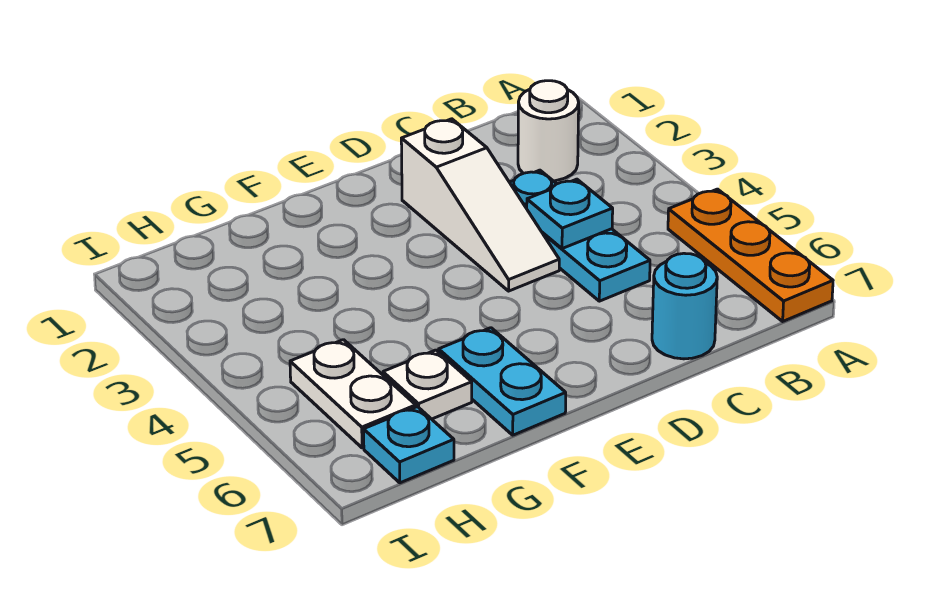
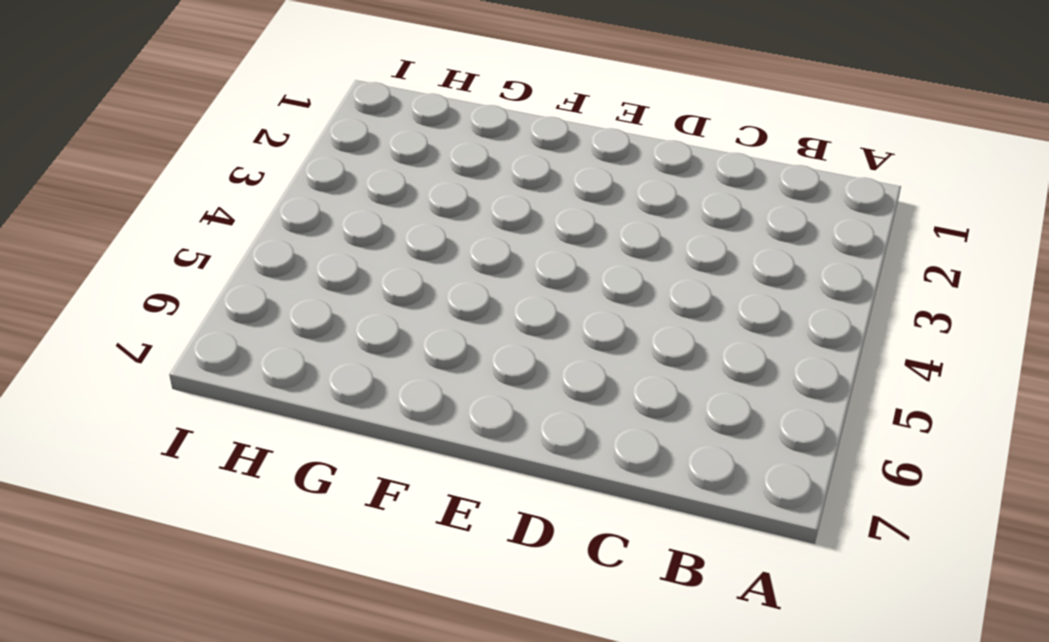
none -> orange 1x3 plate [668,189,833,321]
none -> white 1x1 round brick [518,81,579,181]

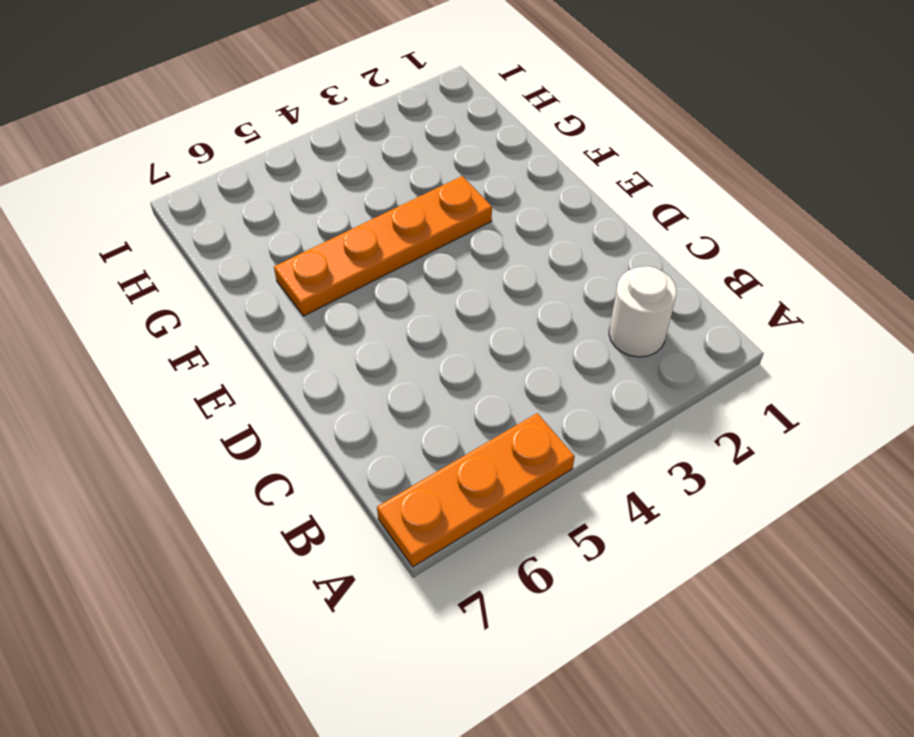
orange 1x4 plate [274,176,492,316] -> cyan 1x2 plate [439,328,566,435]
none -> cyan 1x3 plate [510,170,650,301]
none -> cyan 1x1 round brick [652,253,717,359]

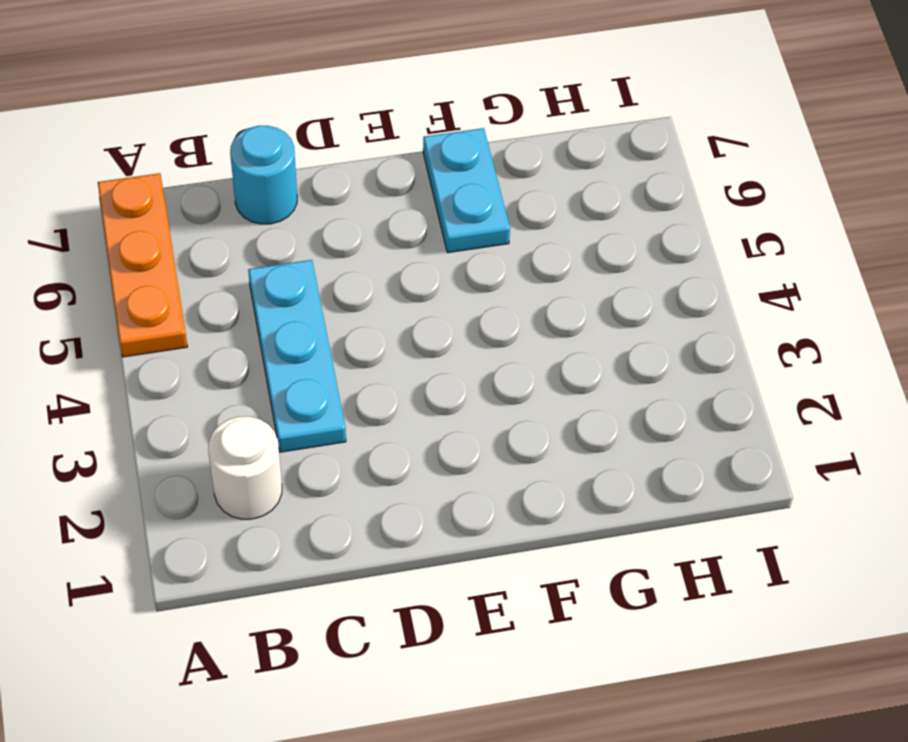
none -> white 1x3 slope [401,119,559,291]
none -> white 1x1 plate [383,350,472,419]

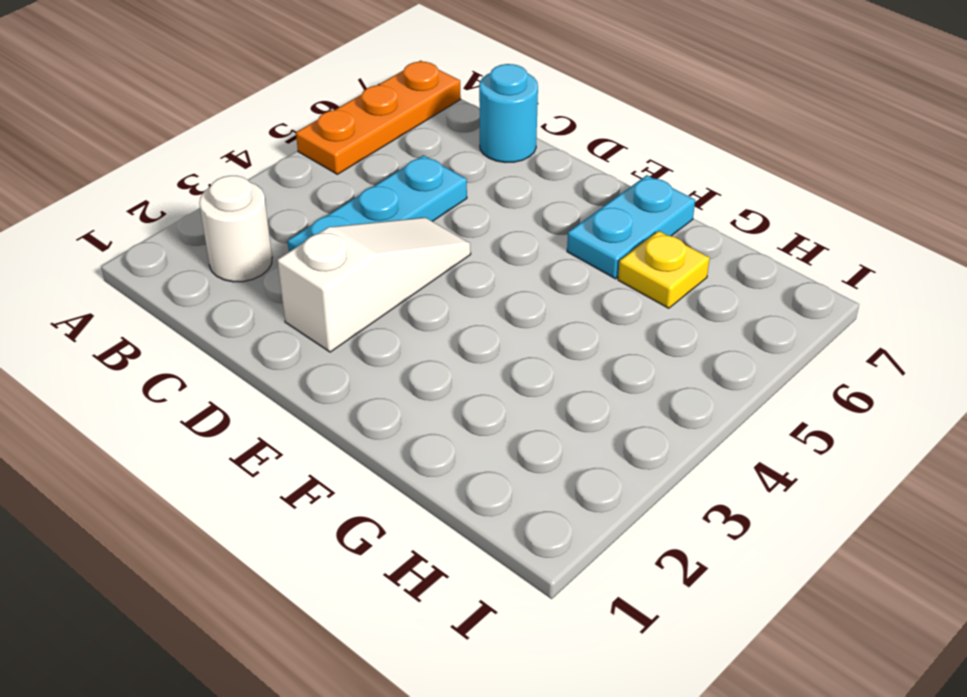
yellow 1x1 plate [618,231,710,308] -> white 1x1 plate [383,350,472,419]
none -> white 1x2 plate [290,340,416,448]
none -> cyan 1x1 plate [364,407,454,483]

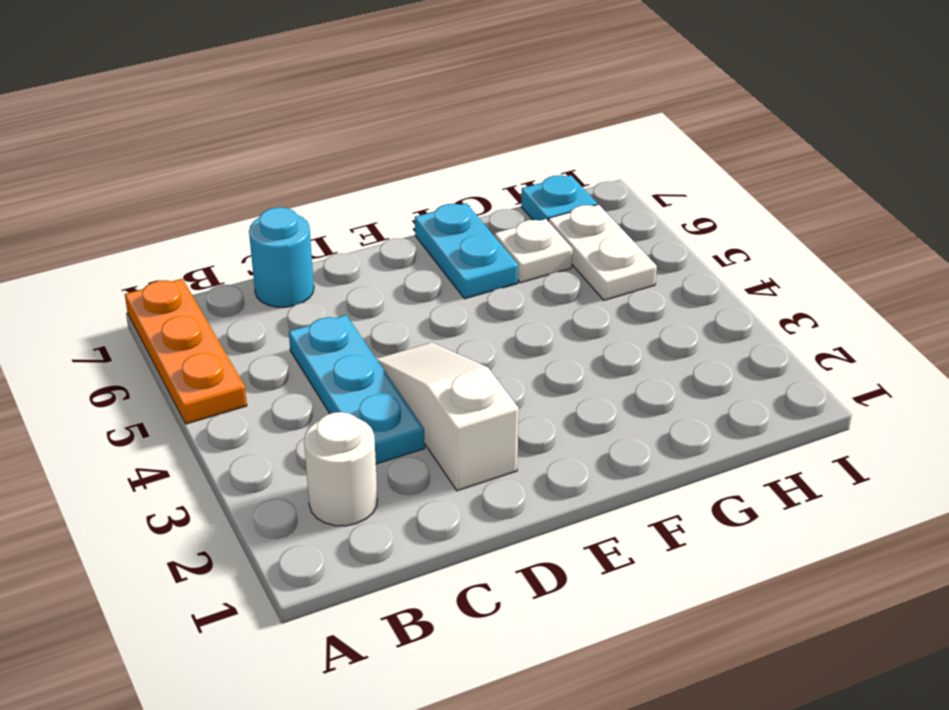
none -> cyan 1x1 plate [527,179,613,249]

